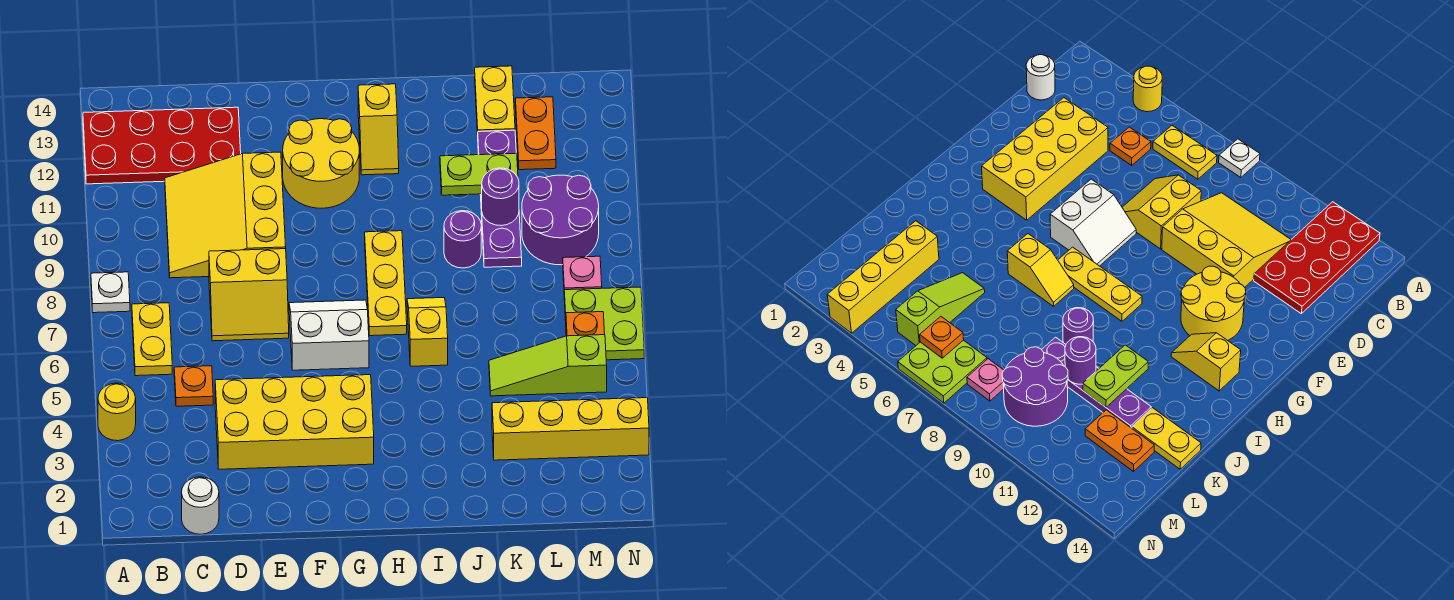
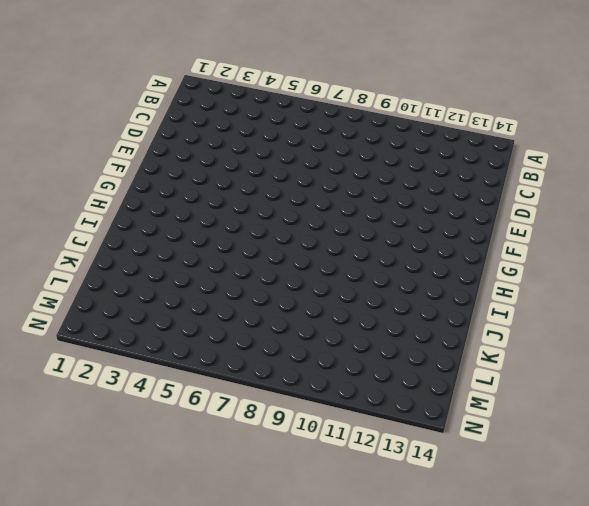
none -> yellow 1x1 round brick [98,383,136,441]
none -> white 1x1 plate [91,272,130,313]
none -> red 2x4 plate [83,107,241,184]

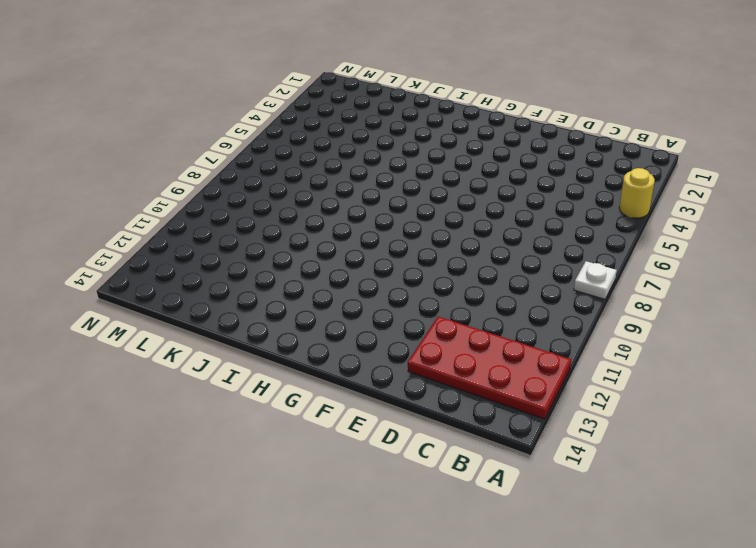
none -> yellow 1x2 plate [132,303,172,376]
none -> white 1x1 round brick [182,477,219,534]
none -> orange 1x1 plate [174,366,213,406]

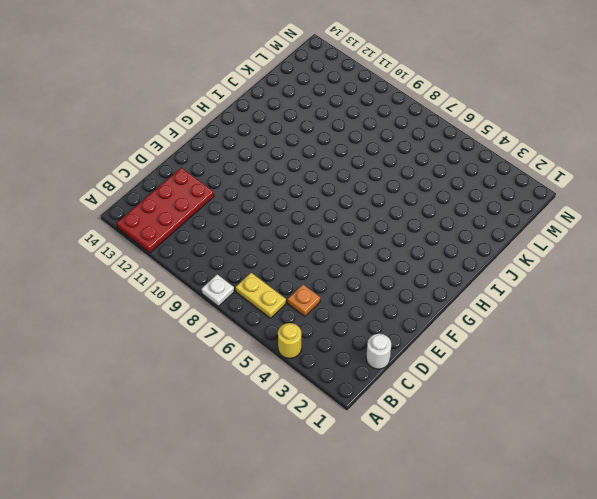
none -> yellow 3x3 slope [165,152,286,278]
none -> yellow 2x4 brick [215,375,374,469]
none -> yellow 2x2 slope [209,249,289,341]

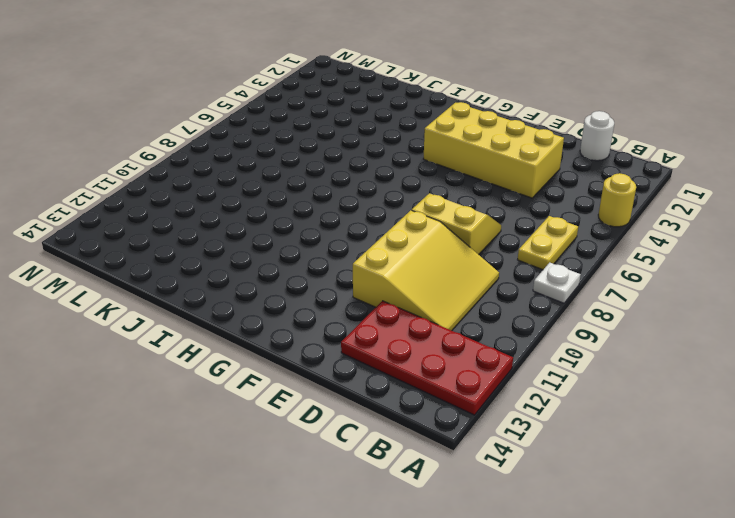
none -> orange 1x1 plate [174,366,213,406]
none -> white 2x2 slope [289,300,369,370]
none -> yellow 2x2 round brick [283,119,359,208]

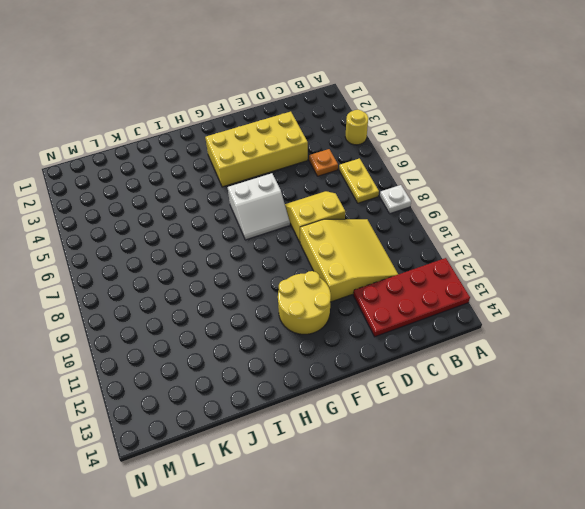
none -> white 1x1 round brick [182,477,219,534]
none -> yellow 1x3 plate [365,231,407,336]
none -> yellow 1x2 slope [358,84,399,175]

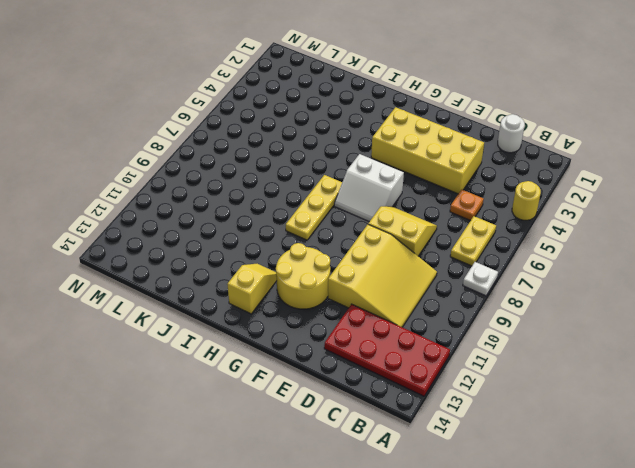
none -> yellow 1x2 slope [407,298,448,366]
none -> purple 1x1 round brick [444,211,481,268]
none -> yellow 1x4 brick [492,398,649,460]

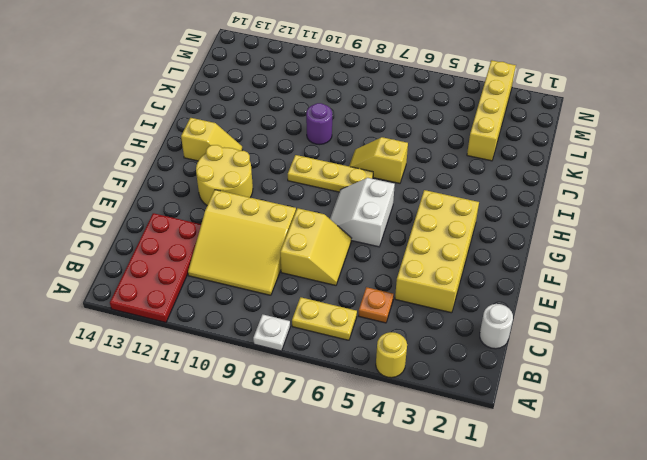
none -> lime 1x3 slope [489,335,607,396]
none -> purple 1x4 plate [478,130,522,267]
none -> yellow 1x2 plate [475,66,515,135]

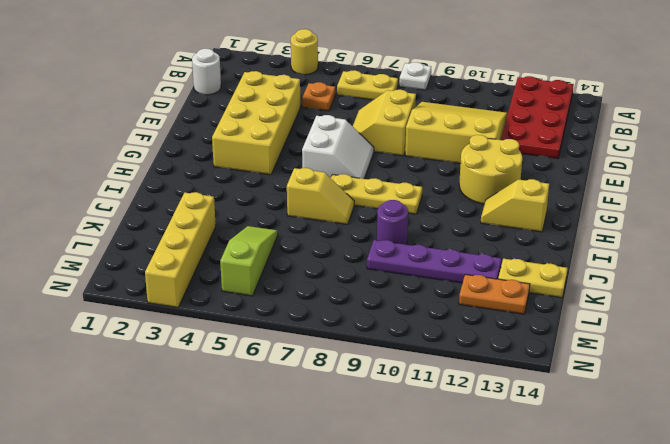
none -> purple 2x2 round brick [522,175,599,265]
none -> lime 2x2 plate [564,287,644,360]
none -> pink 1x1 plate [563,256,602,290]

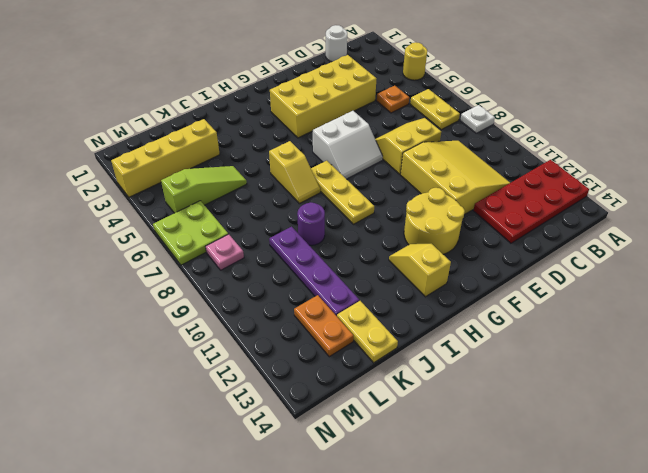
none -> purple 2x2 round brick [522,175,599,265]
none -> lime 1x2 plate [440,153,518,195]
none -> purple 1x1 round brick [482,168,519,226]

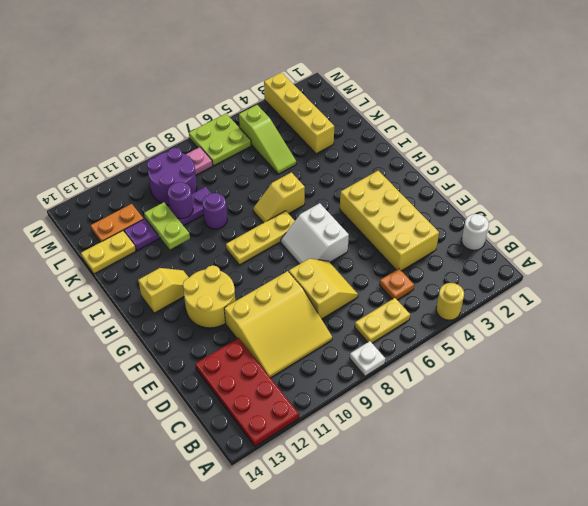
none -> orange 1x1 plate [566,312,605,336]

